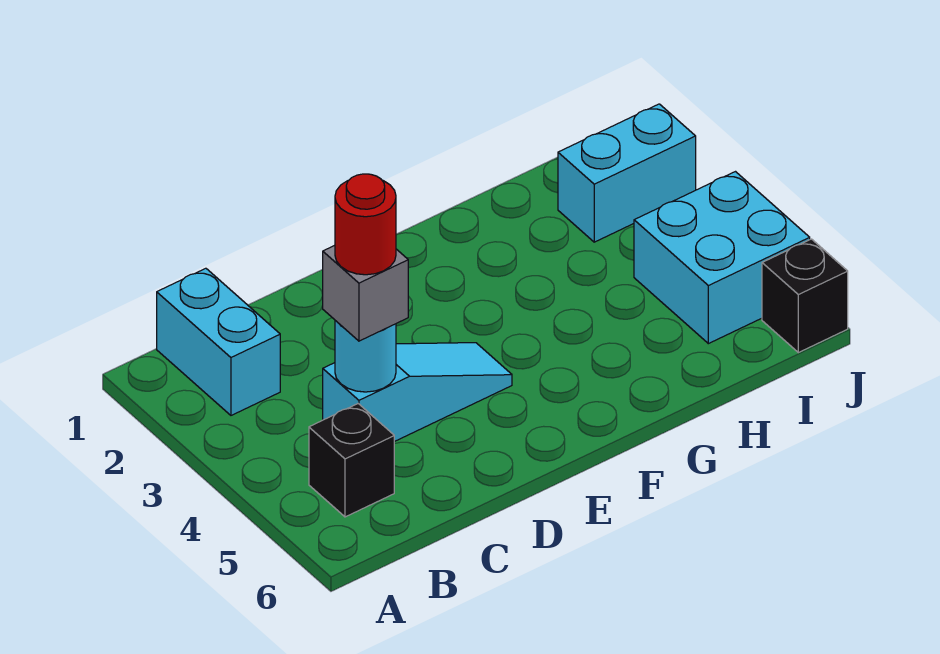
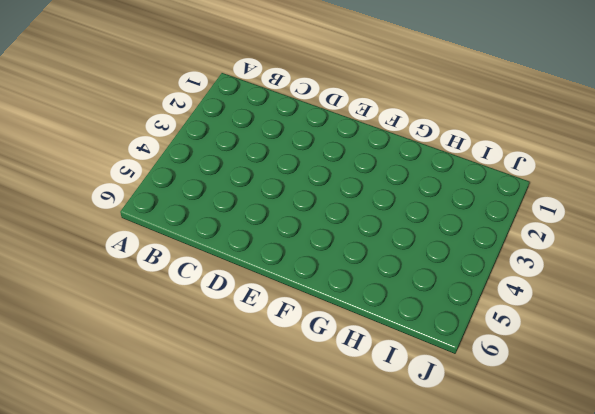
none -> cyan 1x2 brick [157,268,280,415]
none -> black 1x1 brick [309,404,394,517]

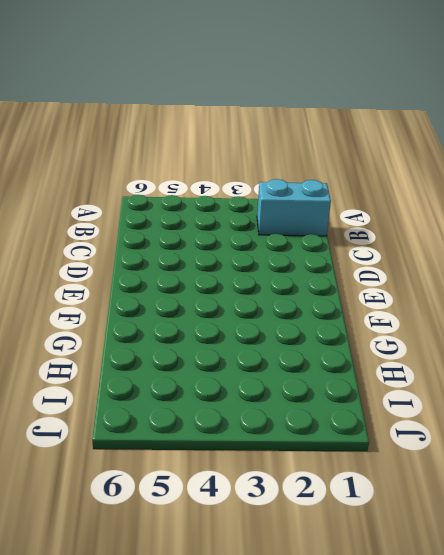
none -> black 1x1 brick [309,404,394,517]
none -> cyan 1x3 slope [323,343,512,442]

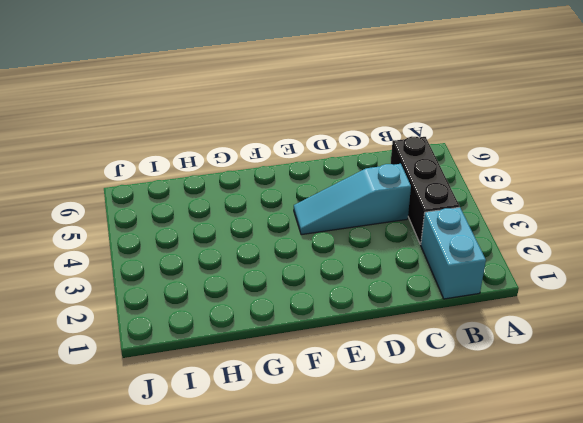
black 1x3 brick [391,136,460,244] -> black 1x1 brick [309,404,394,517]
none -> cyan 1x2 brick [558,104,696,242]
none -> cyan 2x2 brick [634,172,810,344]

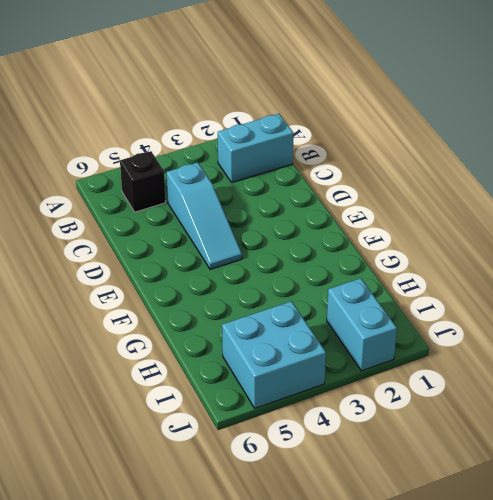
none -> black 1x1 brick [762,239,848,353]
none -> cyan 1x1 round brick [335,321,396,392]

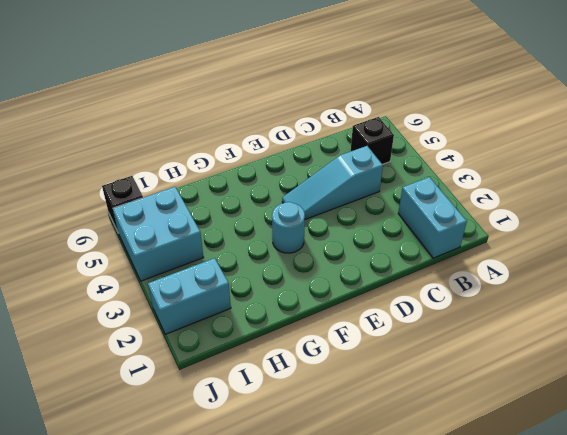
cyan 1x1 round brick [272,202,305,253] -> cyan 1x1 round brick moved to [335,321,396,392]
none -> grey 1x1 brick [323,245,408,341]
none -> red 1x1 round brick [335,174,396,275]

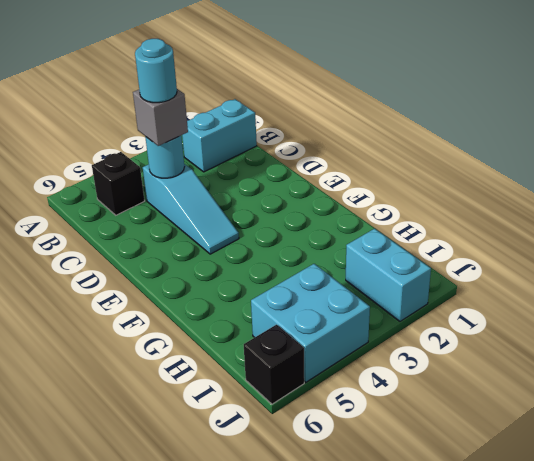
cyan 1x1 round brick [135,39,177,103] -> red 1x1 round brick [335,174,396,275]

